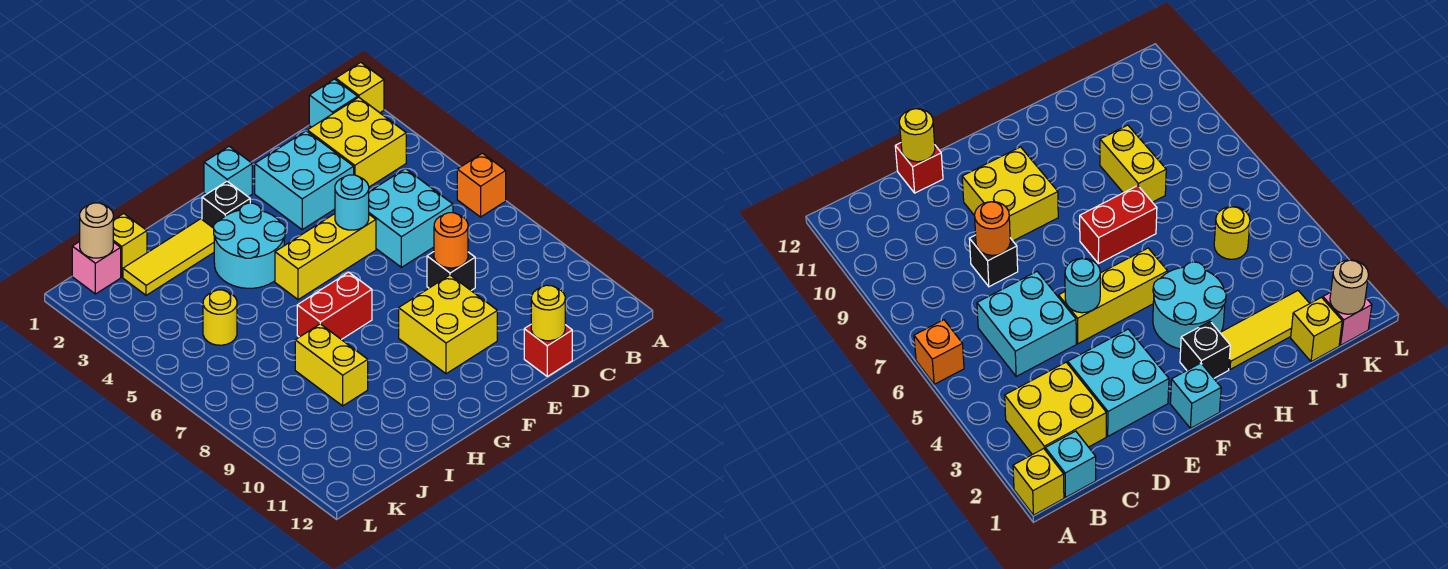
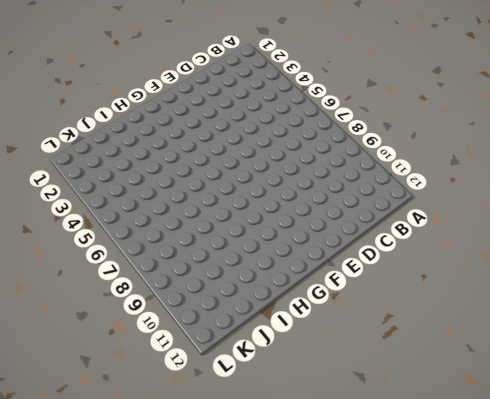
none -> yellow 1x1 brick [336,62,384,113]
none -> orange 1x1 brick [457,153,506,217]
none -> cyan 1x1 brick [309,79,358,127]

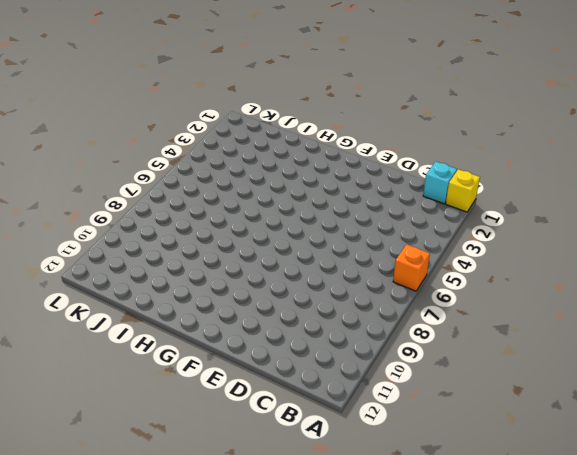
none -> yellow 2x2 brick [307,97,406,187]
none -> cyan 2x2 brick [369,169,453,267]
none -> cyan 2x2 brick [255,131,354,229]

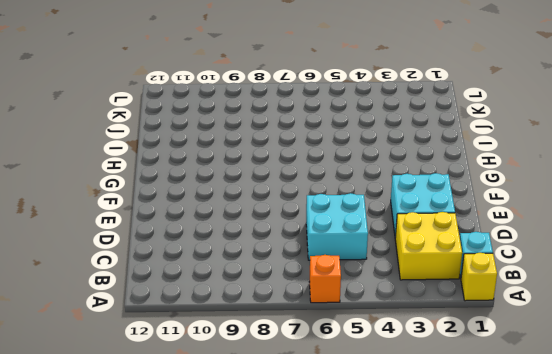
none -> black 1x1 brick [427,252,475,290]
none -> red 1x1 brick [524,325,572,376]
none -> yellow 1x3 brick [275,214,376,300]

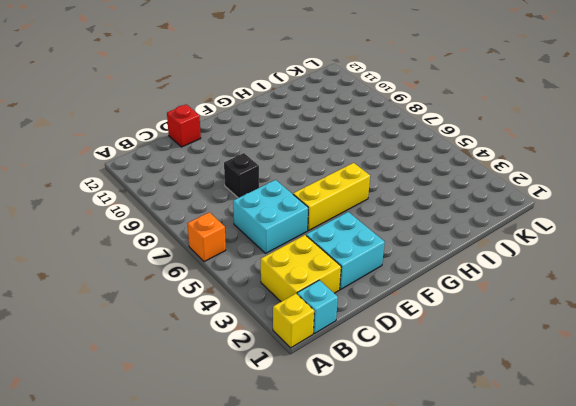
none -> yellow 2x2 brick [399,275,497,374]
none -> cyan 1x1 brick [204,146,252,197]
none -> black 1x1 brick [202,181,250,228]

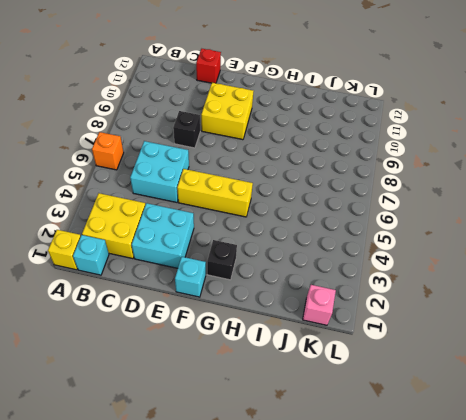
none -> cyan 2x2 round brick [214,203,285,288]
none -> red 1x2 brick [297,272,372,340]
none -> yellow 1x3 tile [123,219,214,295]

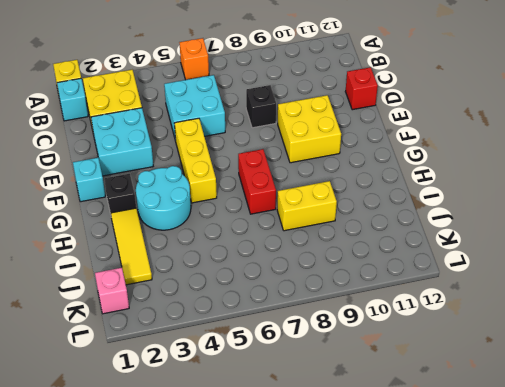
none -> yellow 1x1 brick [113,213,147,277]
none -> yellow 1x1 round brick [203,290,237,345]
none -> orange 1x1 round brick [434,213,468,268]

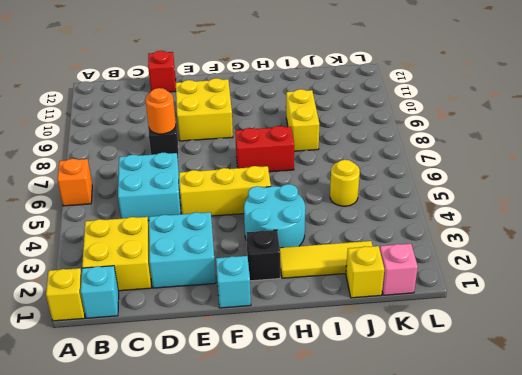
none -> yellow 1x1 round brick [531,285,565,341]
none -> cyan 1x1 round brick [335,175,369,230]
none -> tan 1x1 round brick [80,203,113,258]

